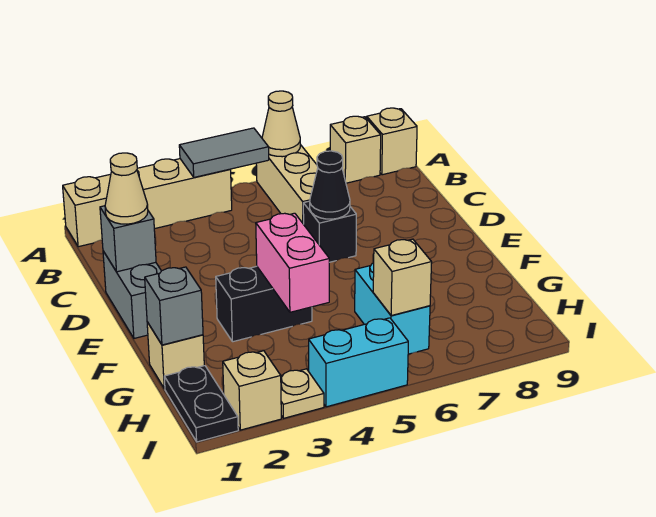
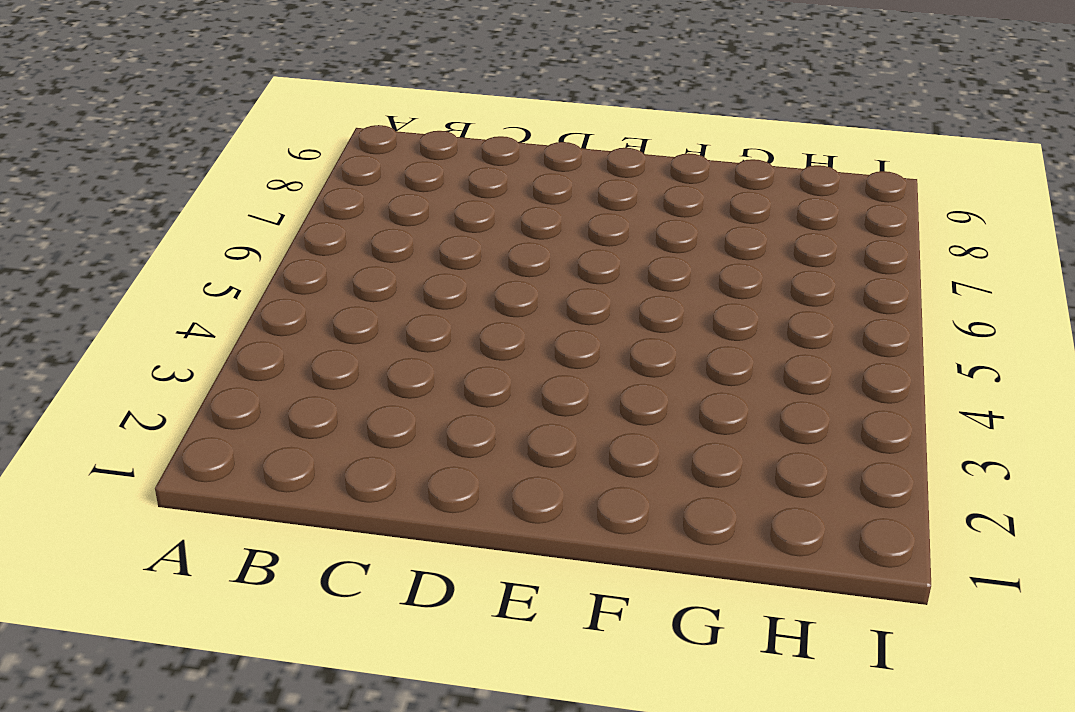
none -> tan 1x4 brick [63,159,232,247]
none -> tan 1x3 brick [256,145,318,224]
none -> tan 1x1 brick [330,116,381,183]

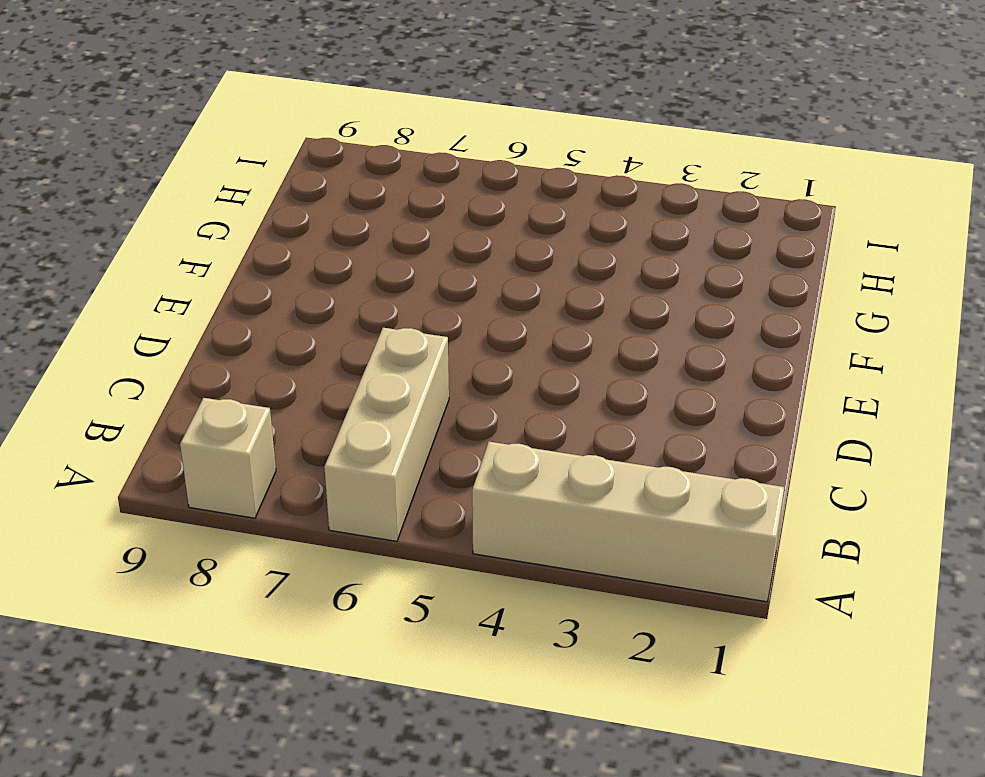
none -> tan 1x1 brick [367,108,417,175]
none -> grey 1x2 brick [103,251,161,338]
none -> black 1x1 brick [303,201,356,262]

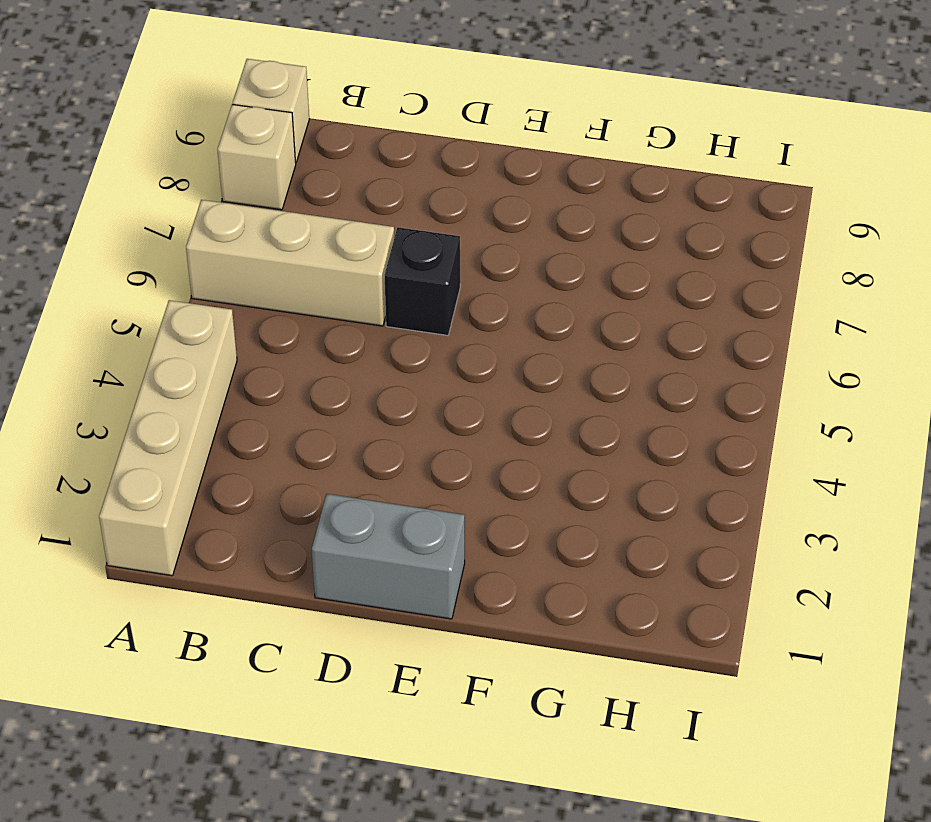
none -> black 1x2 brick [216,266,312,342]
none -> tan 1x1 brick [147,322,204,389]
none -> cyan 1x2 brick [355,263,430,354]

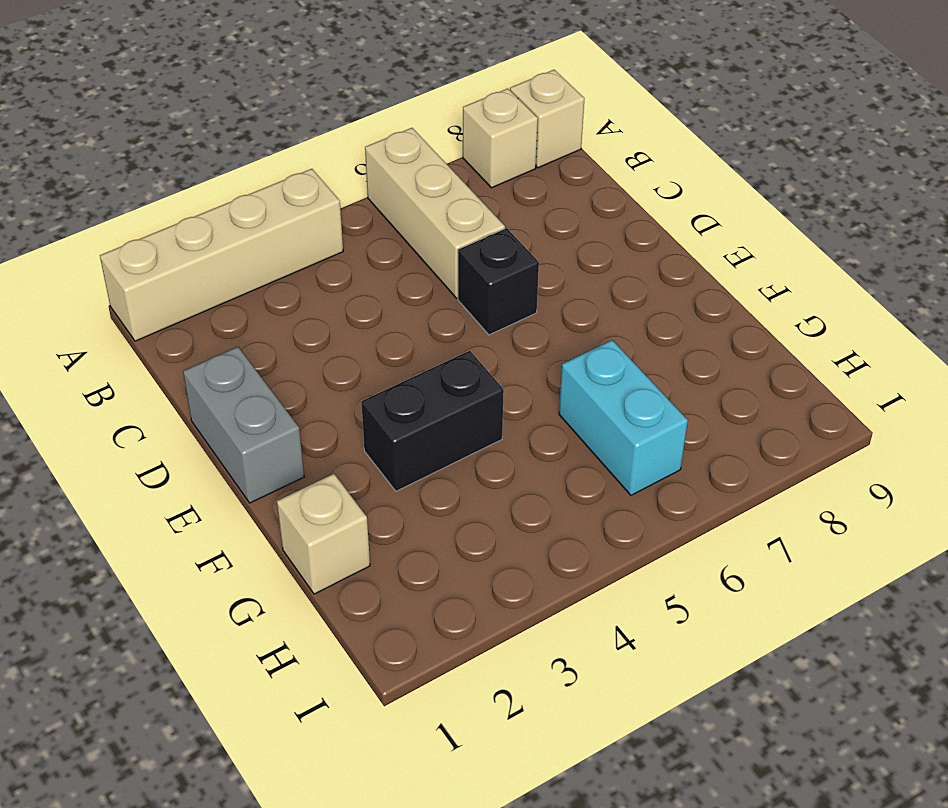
none -> black 1x2 plate [164,366,238,442]
none -> tan 1x1 brick [223,351,281,430]
none -> tan 1x1 plate [281,369,324,418]

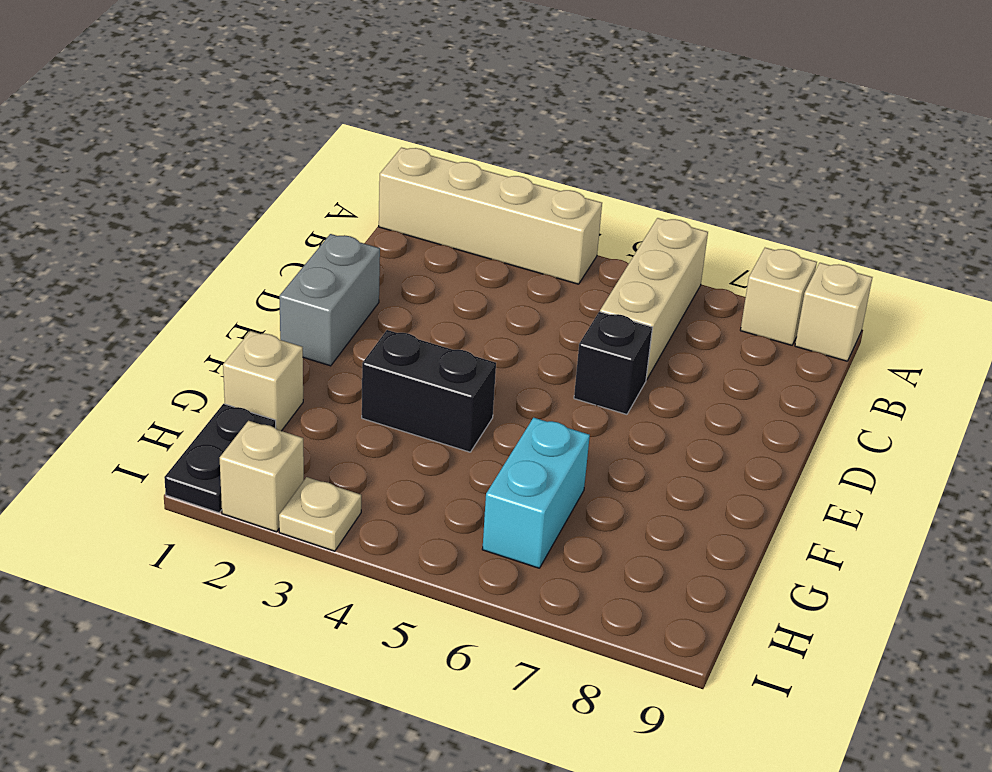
none -> cyan 1x2 brick [309,318,408,407]
none -> grey 1x2 tile [179,128,269,177]
none -> tan 1x1 cone [262,91,300,157]

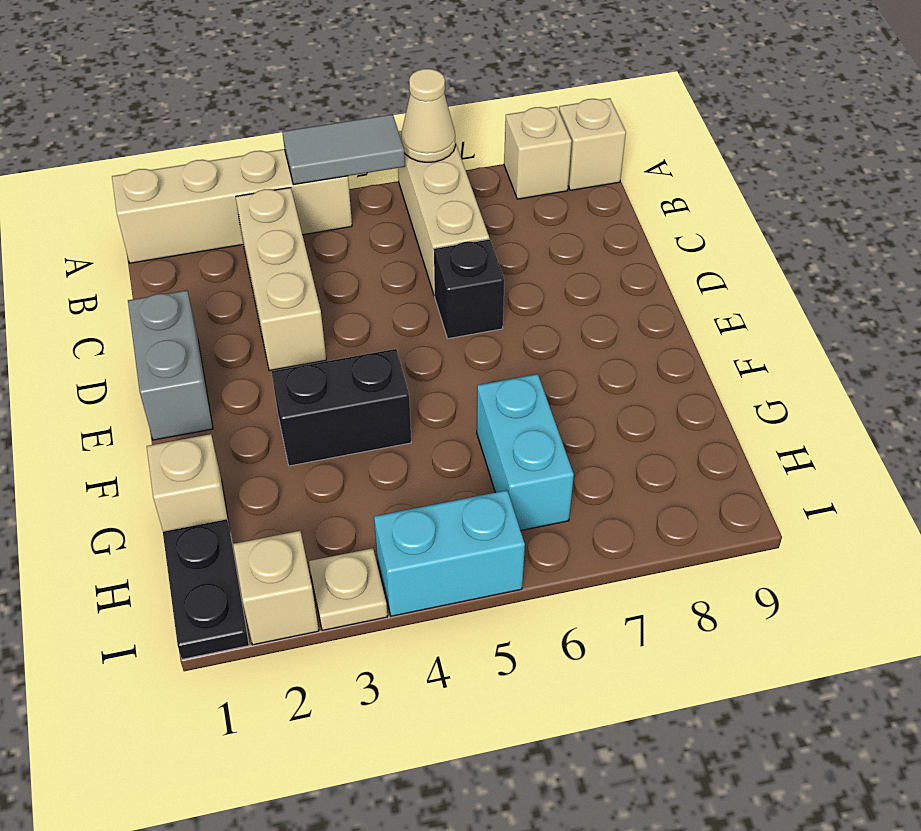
tan 1x3 brick [236,188,326,371] -> none
none -> grey 1x1 brick [100,206,156,272]
none -> black 1x1 cone [310,151,350,219]
none -> pink 1x2 brick [256,213,329,312]

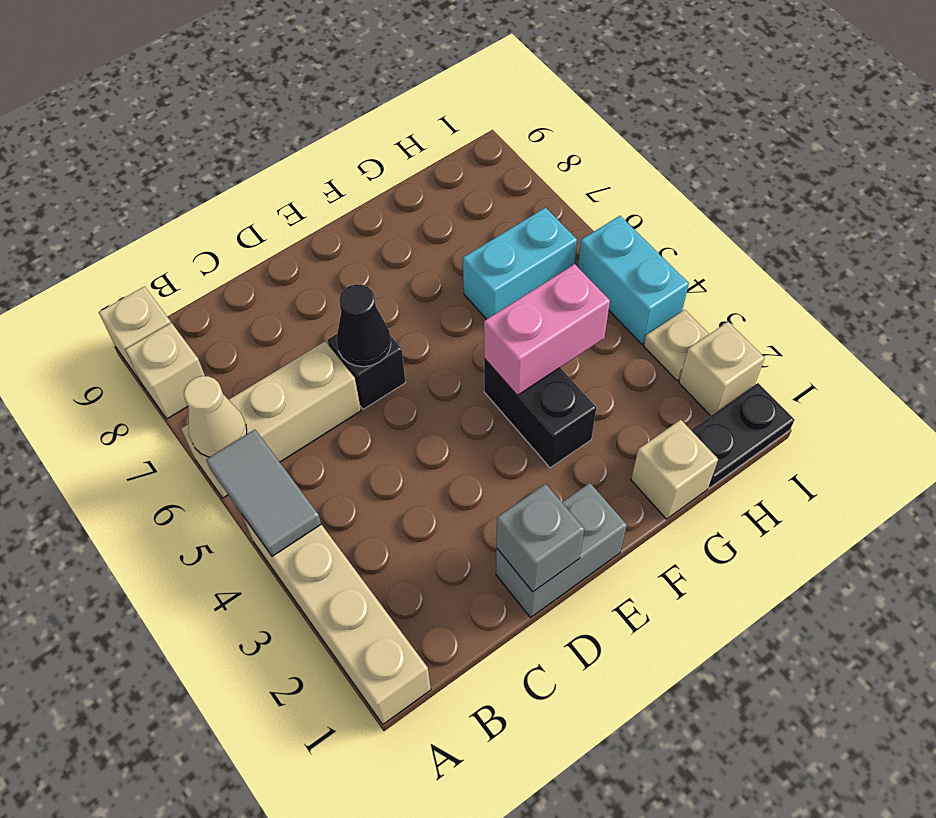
none -> grey 1x1 brick [145,267,203,345]
none -> tan 1x1 brick [373,239,432,316]
none -> tan 1x1 cone [105,153,148,224]

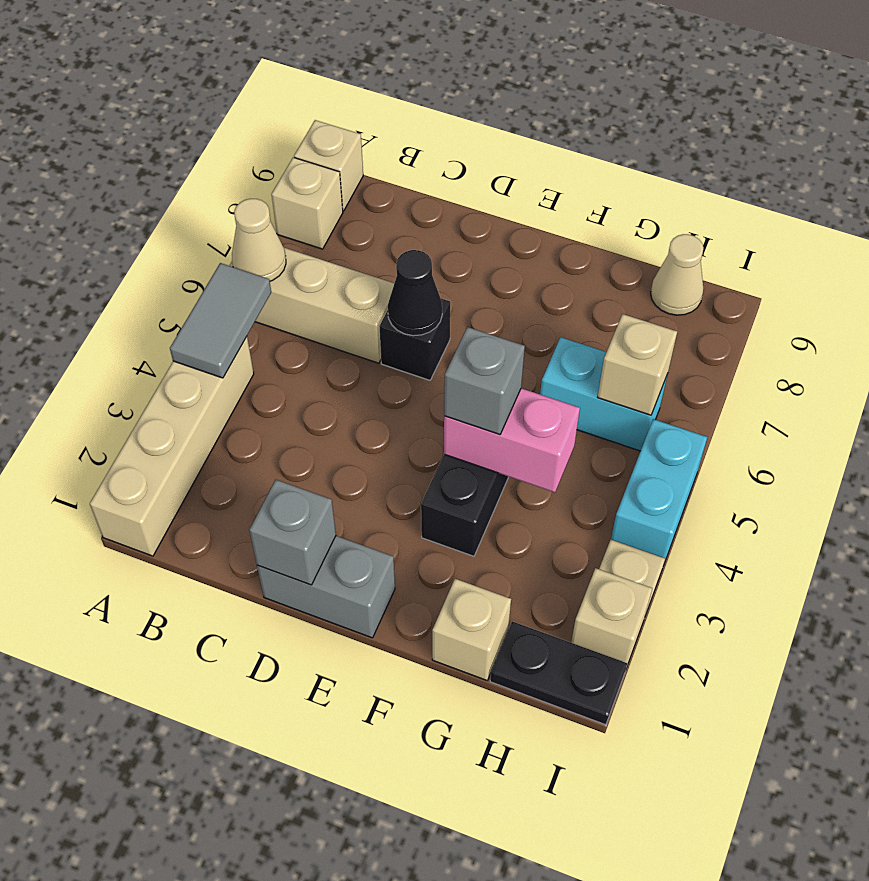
grey 1x1 brick [444,327,525,435] -> grey 1x1 brick moved to [145,267,203,345]
tan 1x1 cone [651,234,704,315] -> tan 1x1 cone moved to [105,153,148,224]

